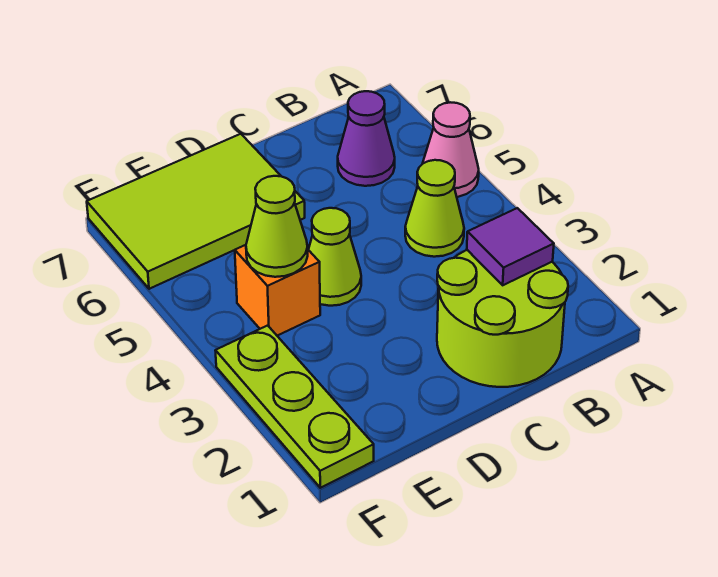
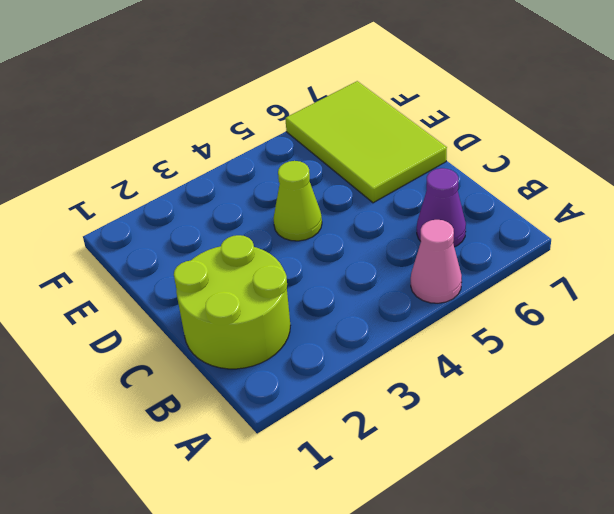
none -> lime 1x1 cone [405,160,464,257]
none -> orange 1x1 brick [235,245,320,336]

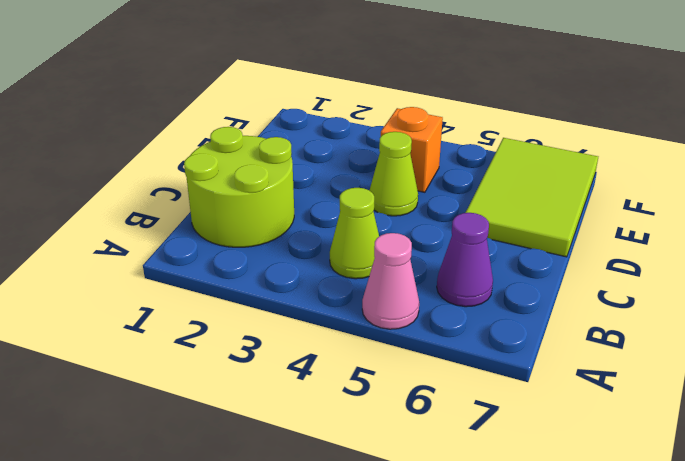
none -> lime 1x3 plate [215,325,374,488]
none -> purple 1x1 tile [467,208,554,285]

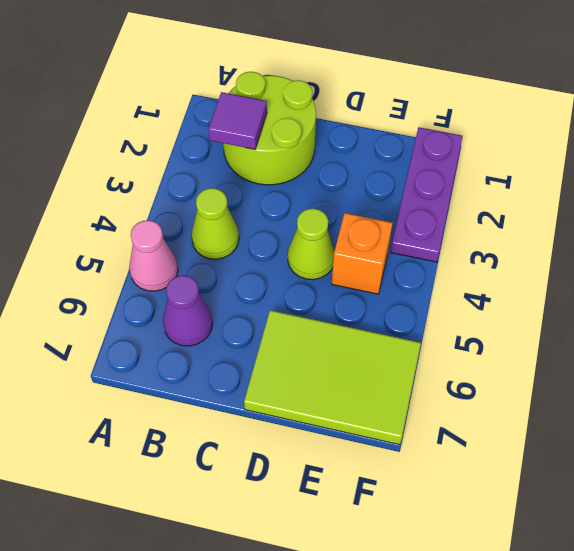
purple 1x3 plate [391,127,463,262] -> lime 1x3 plate [215,325,374,488]
none -> lime 1x1 cone [246,176,308,277]

